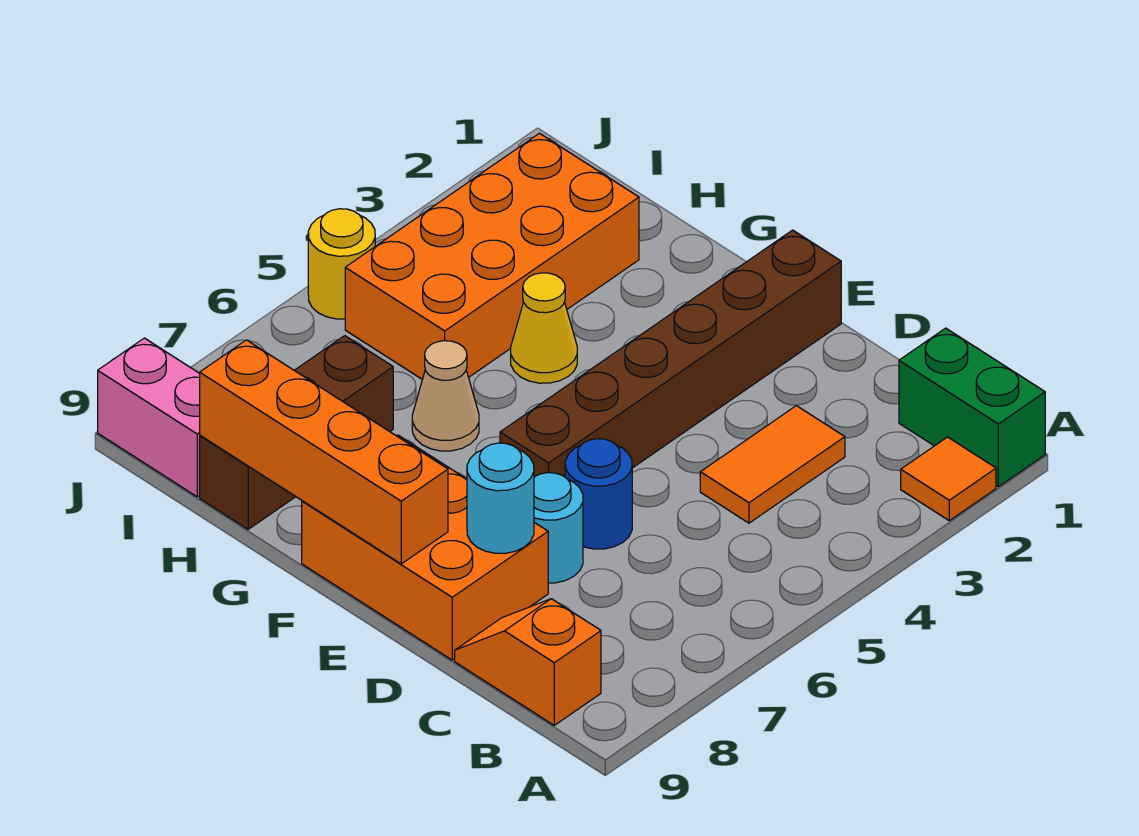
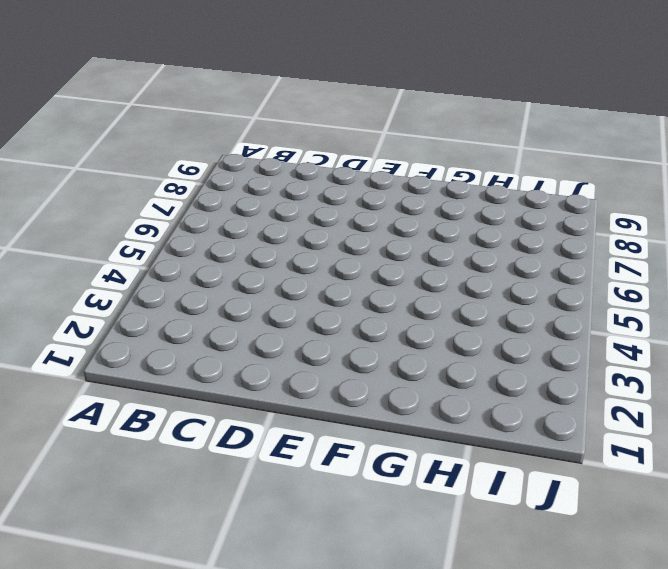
none -> green 1x2 brick [899,328,1045,487]
none -> orange 1x1 tile [901,437,996,521]
none -> orange 1x2 slope [455,599,601,725]

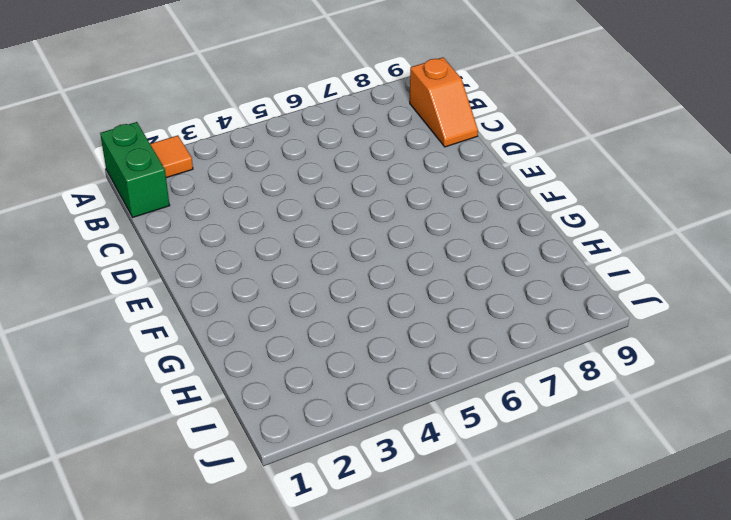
none -> orange 1x2 tile [700,406,845,523]
none -> blue 1x1 round brick [565,439,632,549]
none -> cyan 1x1 round brick [534,473,583,583]

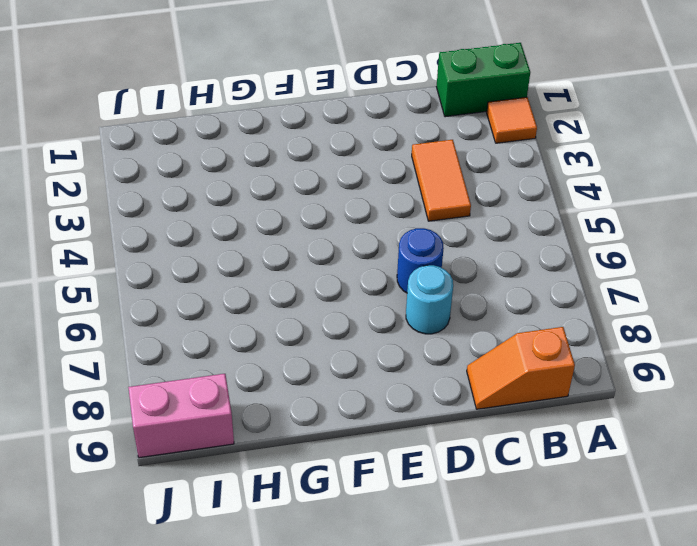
none -> orange 2x3 brick [302,435,548,660]
none -> brown 1x6 brick [500,230,841,477]
none -> yellow 1x1 cone [511,273,577,383]

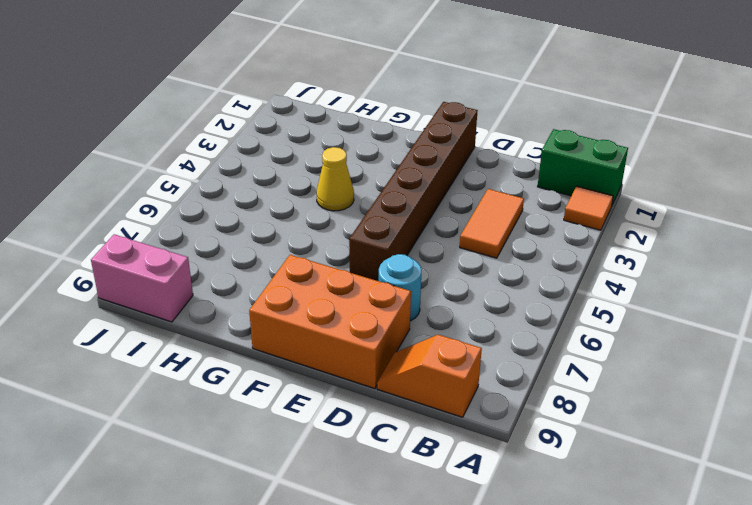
none -> blue 1x1 round brick [565,439,632,549]
none -> tan 1x1 cone [412,341,479,451]
none -> orange 2x4 brick [345,133,639,379]

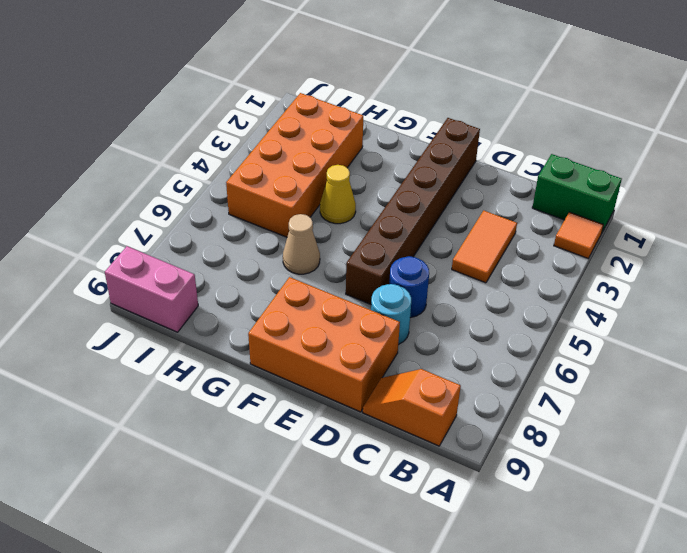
none -> brown 1x3 brick [200,336,393,529]
none -> yellow 1x1 round brick [308,209,375,319]
none -> cyan 1x1 round brick [467,443,534,553]

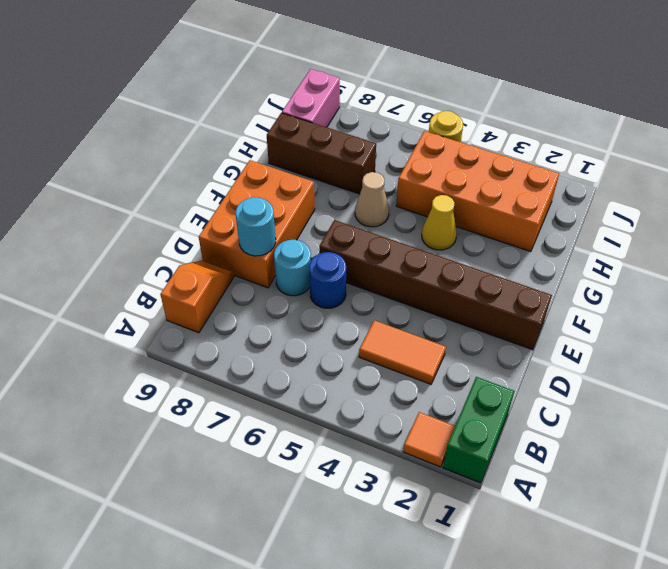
none -> orange 1x4 brick [200,340,448,564]

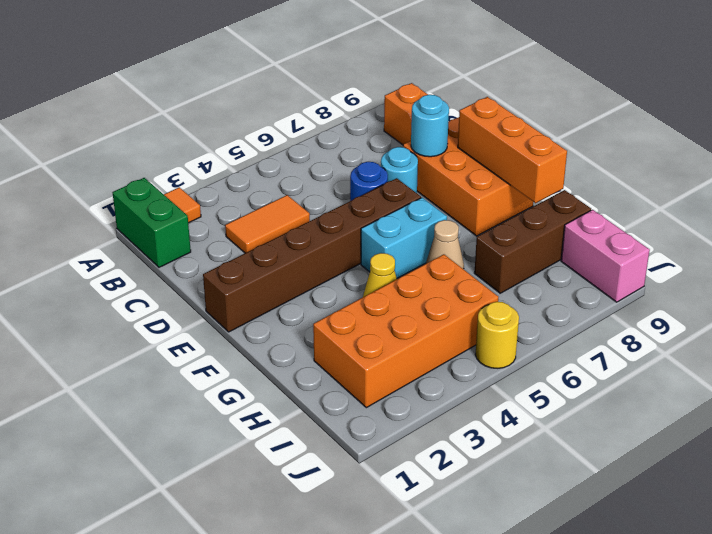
orange 1x3 brick [458,97,567,203] -> orange 1x4 brick [200,340,448,564]
cyan 1x2 brick [361,198,447,278] -> none

